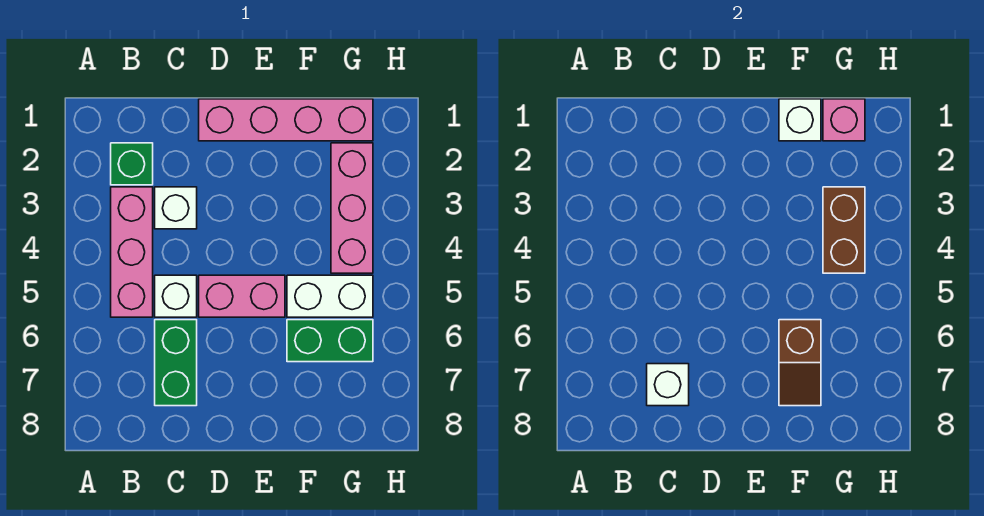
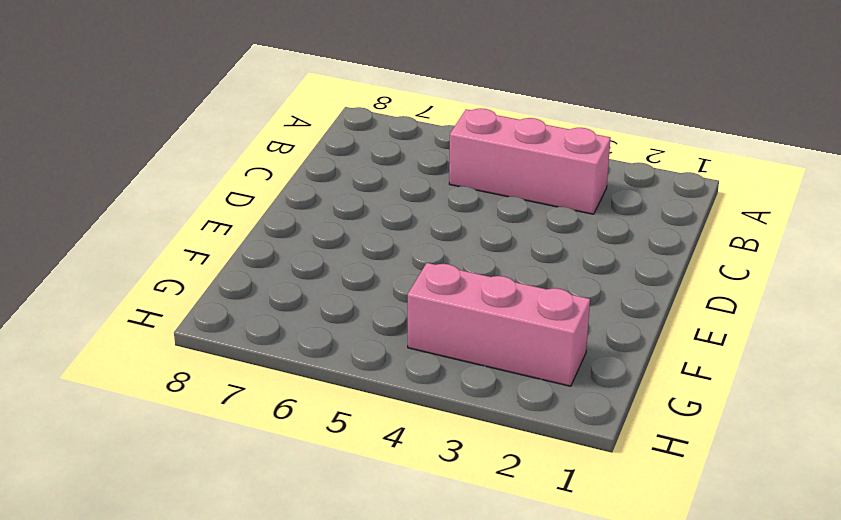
none -> green 1x1 brick [111,143,153,185]
none -> white 1x1 brick [155,187,197,229]
none -> white 1x1 brick [155,275,197,317]

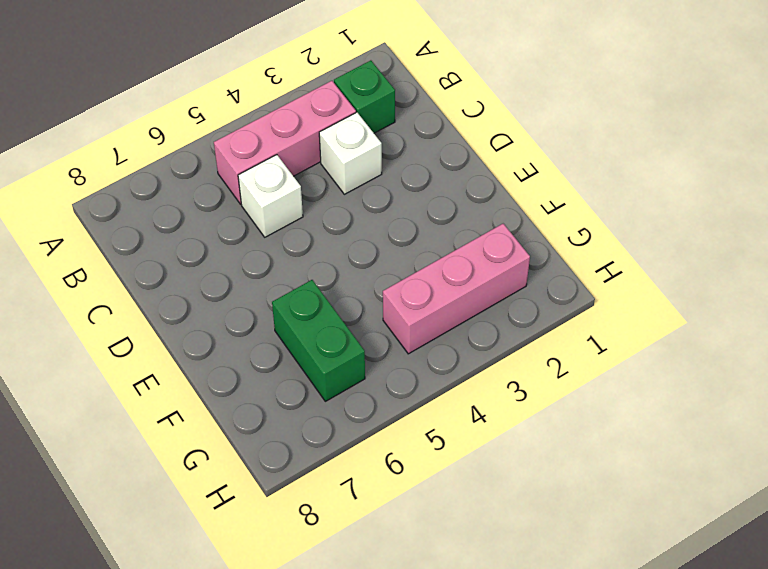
none -> green 1x2 brick [155,320,197,406]
none -> pink 1x4 brick [199,99,373,141]
none -> pink 1x2 brick [199,275,285,317]

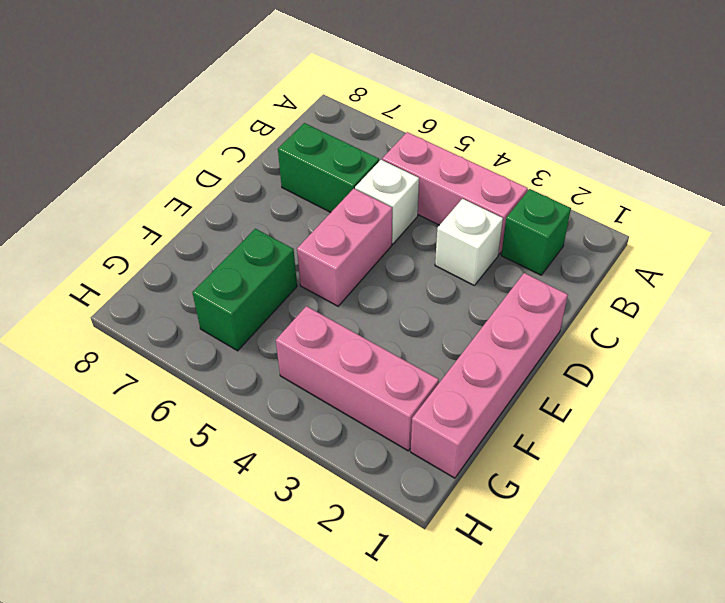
none -> white 1x2 brick [287,275,373,317]
none -> white 1x1 brick [647,364,689,406]
none -> white 1x1 brick [779,99,821,141]

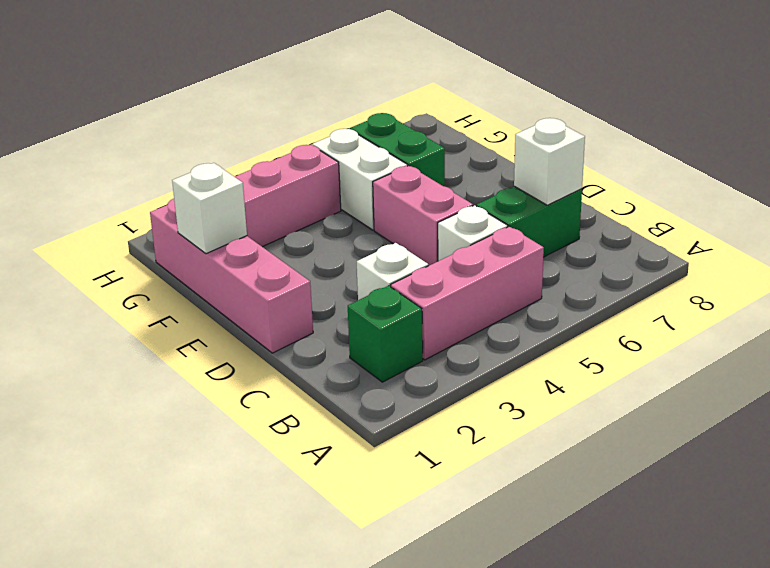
none -> brown 1x2 slope [779,320,821,406]
none -> pink 1x1 brick [823,99,865,141]
none -> brown 1x2 brick [823,187,865,273]

